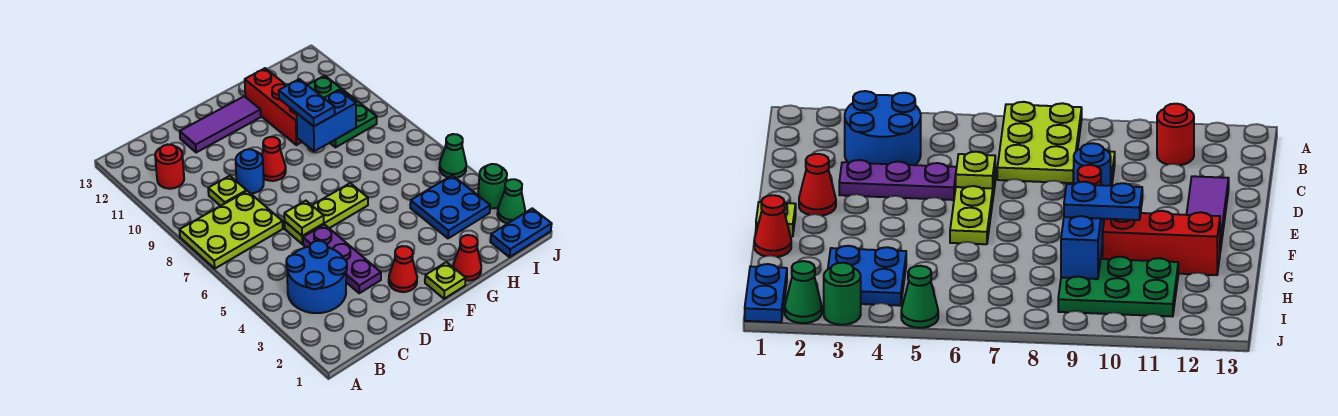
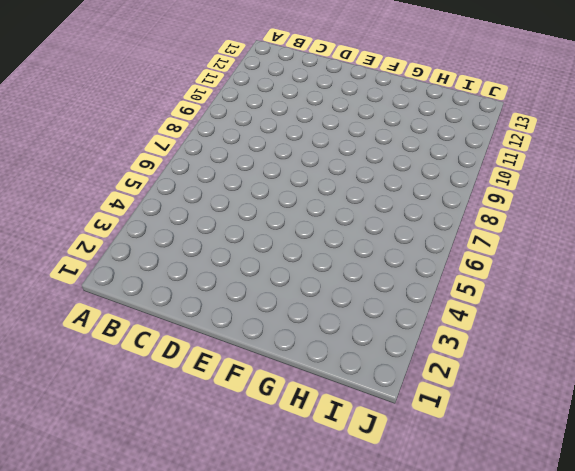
none -> lime 2x3 plate [180,191,283,268]
none -> blue 2x2 round brick [286,241,347,313]
none -> red 1x1 round brick [155,145,184,189]

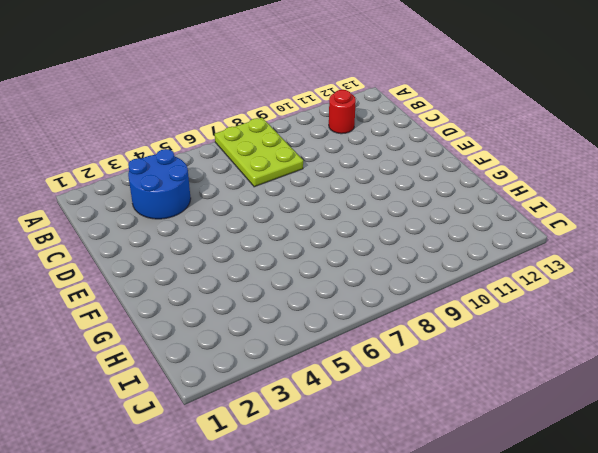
none -> lime 1x1 plate [208,176,247,206]
none -> purple 1x3 plate [303,225,381,293]
none -> lime 1x3 plate [285,183,368,244]

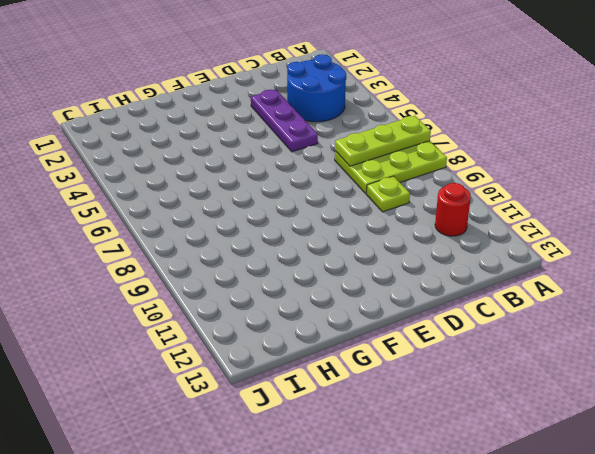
lime 1x3 plate [335,116,431,166] -> lime 1x3 plate moved to [285,183,368,244]
none -> blue 1x1 round brick [236,149,264,193]
none -> purple 1x3 tile [180,96,261,152]
none -> red 1x1 cone [389,246,417,292]

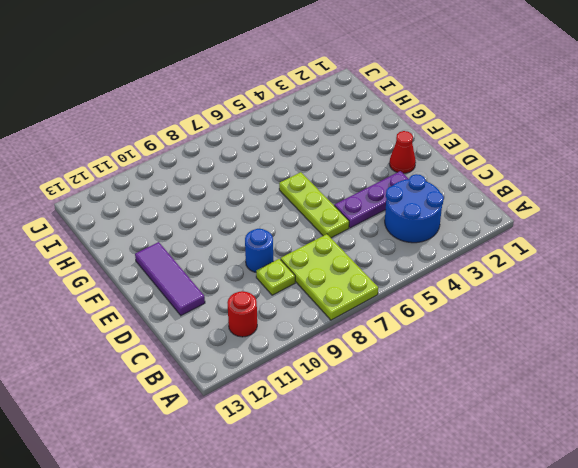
none -> red 1x1 cone [262,137,286,181]
none -> lime 1x1 plate [425,262,466,299]
none -> red 1x1 cone [453,235,481,281]

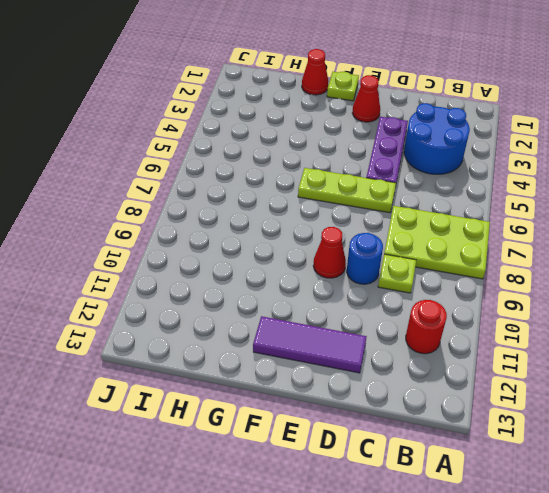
none -> red 1x3 brick [245,68,302,145]
none -> blue 2x2 plate [410,175,490,238]
none -> green 2x3 plate [308,76,377,147]

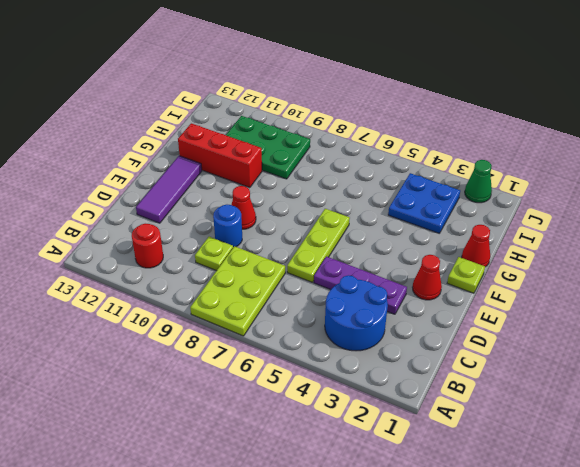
none -> blue 1x2 plate [490,208,552,257]
none -> green 1x1 round brick [478,164,507,208]
none -> green 1x1 cone [439,134,466,178]

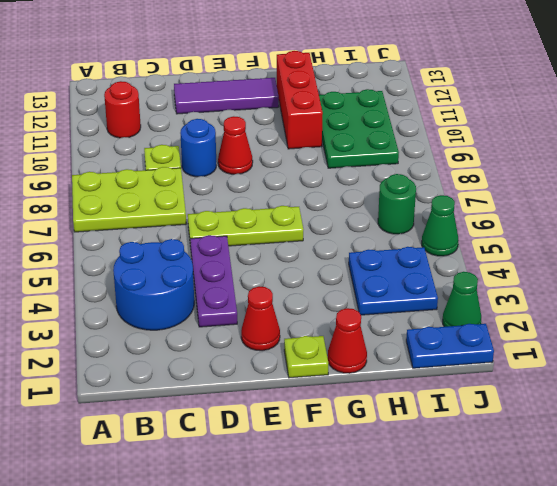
green 1x1 round brick [378,174,416,234] -> green 1x1 round brick moved to [478,164,507,208]
none -> lime 1x1 plate [284,201,324,236]
none -> blue 1x2 brick [297,90,356,151]
none -> blue 1x2 plate [279,79,335,126]

